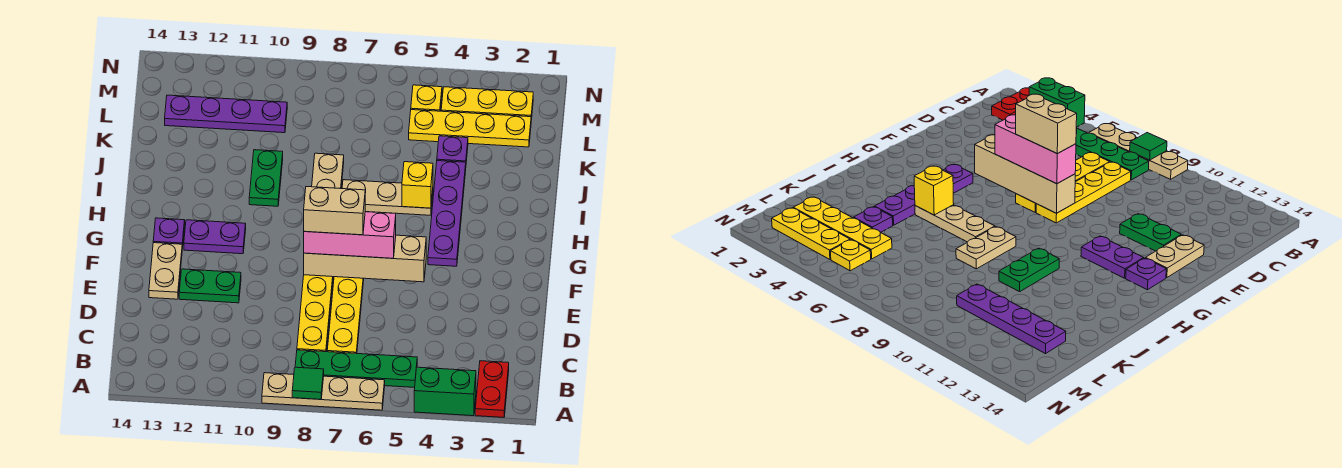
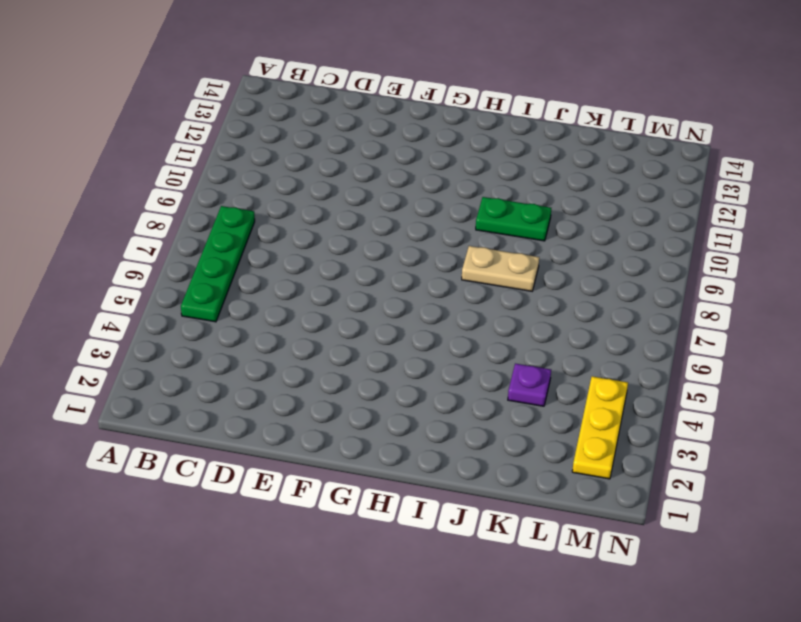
none -> red 1x2 plate [475,361,509,417]
none -> green 1x2 brick [414,367,476,416]
none -> tan 1x4 plate [262,373,385,410]

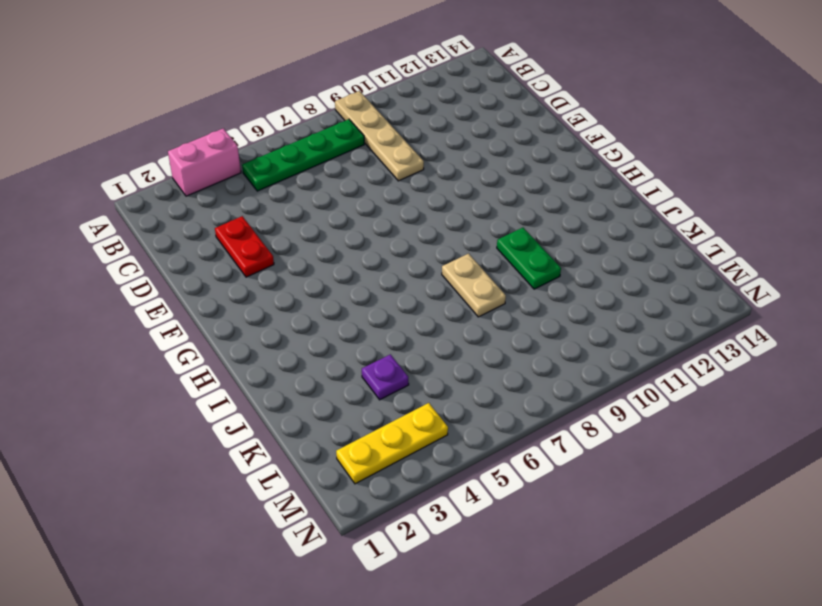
pink 1x2 brick [168,128,241,196] -> green 1x2 brick [414,367,476,416]
tan 1x4 plate [335,91,424,181] -> tan 1x4 plate turned to [262,373,385,410]
red 1x2 plate [215,216,274,277] -> red 1x2 plate moved to [475,361,509,417]
none -> yellow 1x4 plate [327,277,364,354]
none -> yellow 1x4 plate [297,275,333,352]
none -> green 1x2 plate [179,269,241,303]

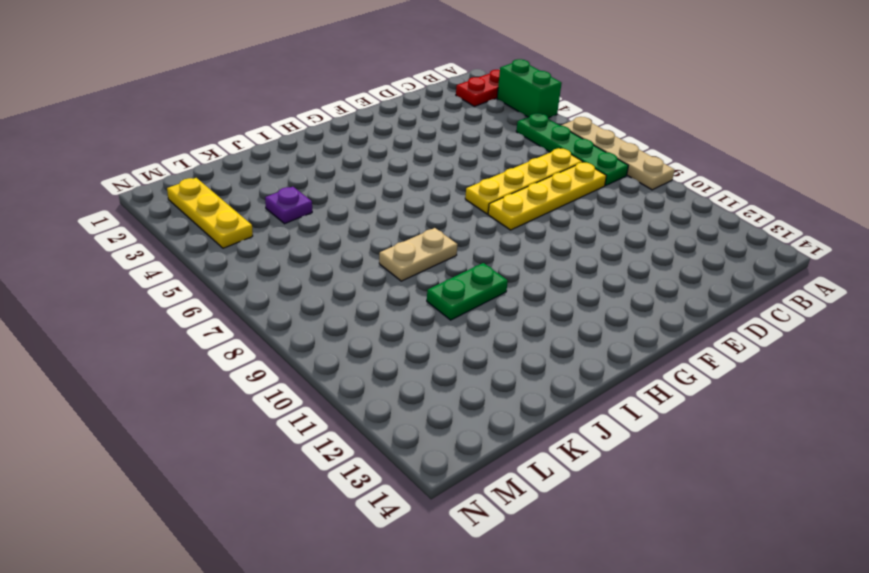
none -> green 1x2 plate [179,269,241,303]
none -> tan 1x2 plate [149,243,182,299]
none -> purple 1x4 plate [428,161,466,266]

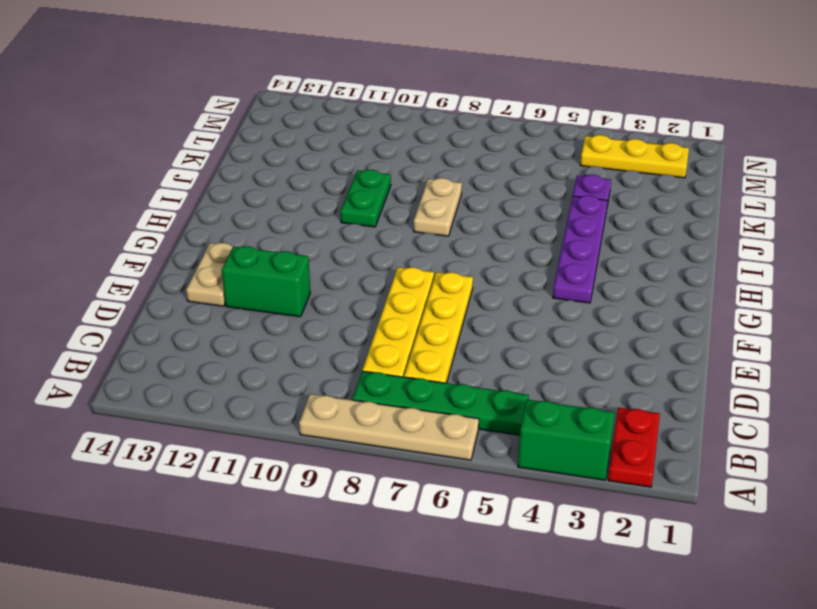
green 1x2 brick [222,246,310,317] -> green 1x2 plate [179,269,241,303]
none -> purple 1x2 plate [184,220,246,254]
none -> purple 1x1 plate [153,218,185,249]
none -> tan 1x3 plate [342,180,433,215]

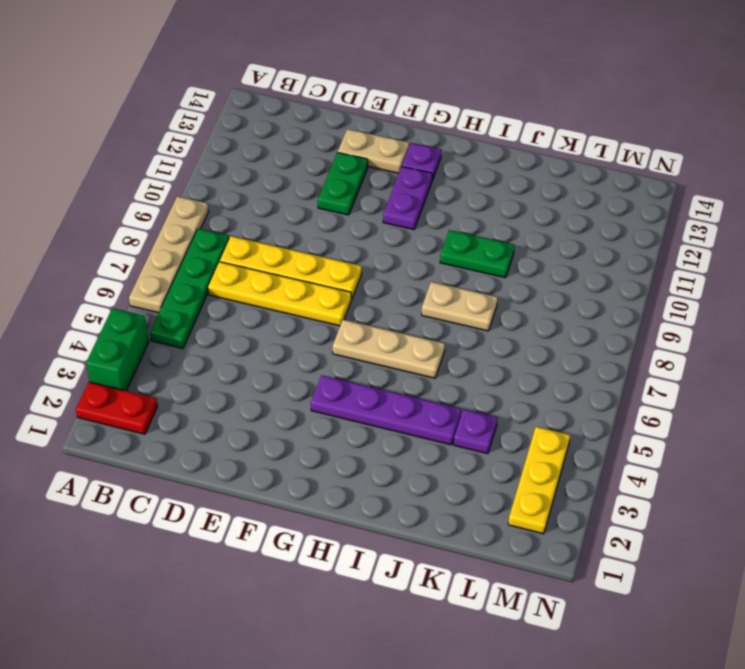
tan 1x3 plate [333,320,445,378] -> tan 1x3 plate turned to [342,180,433,215]
none -> yellow 1x4 plate [409,110,531,147]
none -> purple 1x4 plate [165,95,287,133]
none -> yellow 1x1 plate [411,85,442,111]

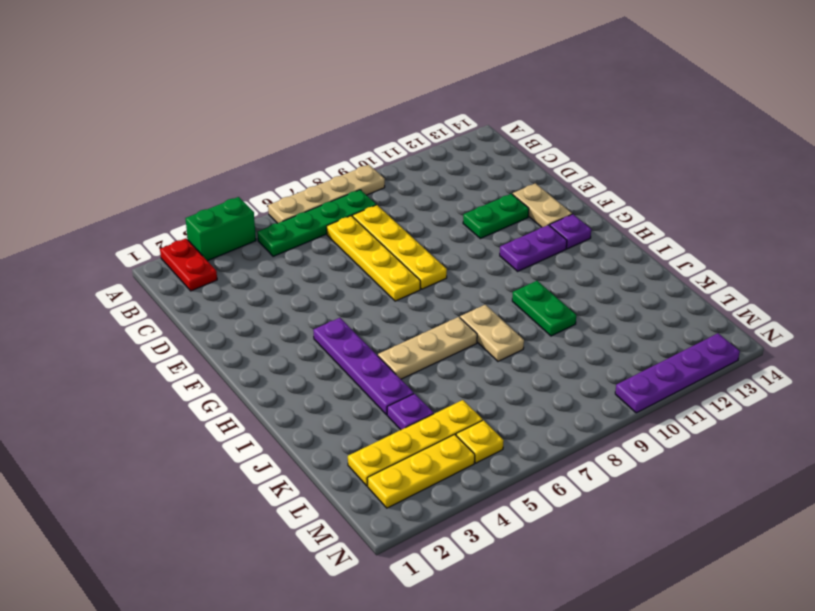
purple 1x4 plate [615,333,740,413] -> purple 1x4 plate moved to [165,95,287,133]
none -> green 1x1 tile [292,367,324,399]
none -> tan 1x4 brick [304,235,426,282]
none -> yellow 1x1 brick [402,162,433,208]

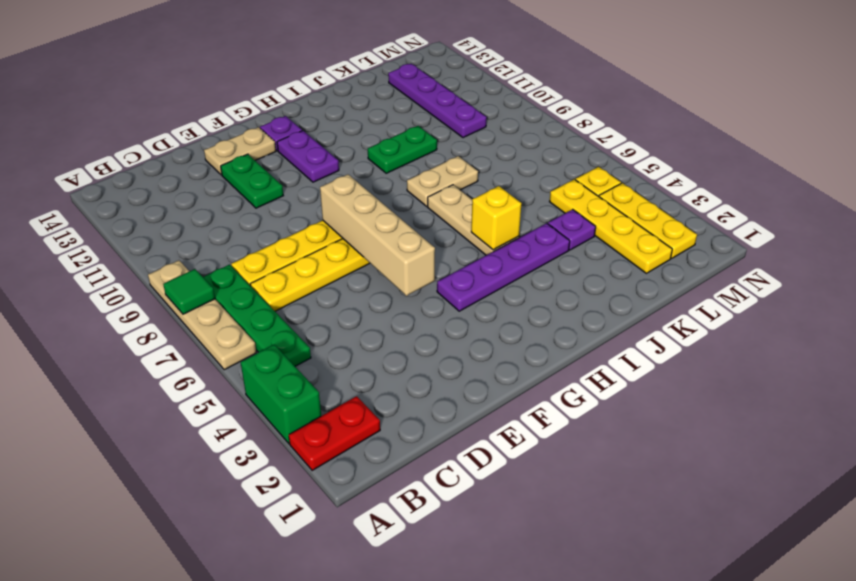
none -> pink 1x3 brick [304,212,396,258]
none -> tan 1x2 brick [304,187,365,235]

